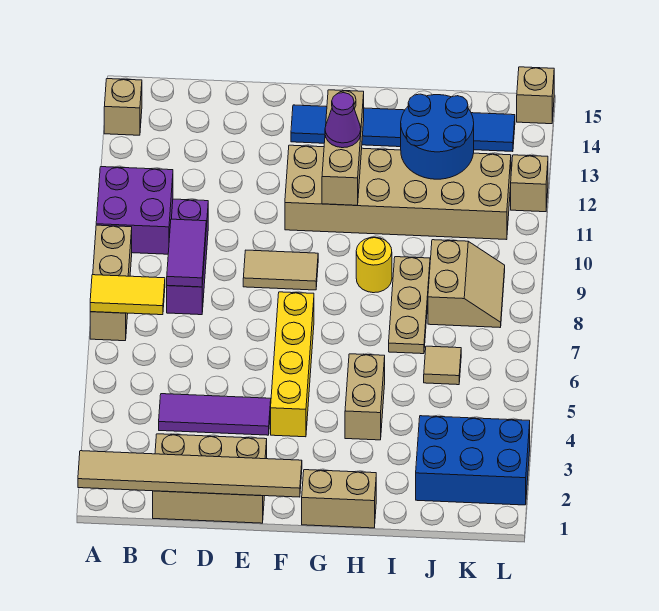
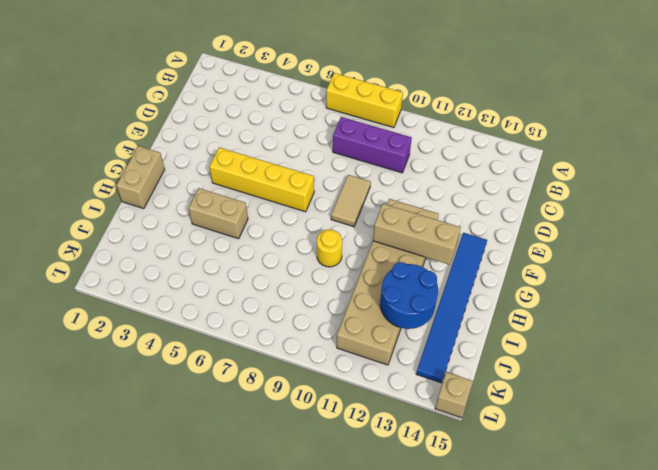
yellow 1x3 brick [326,73,403,128] -> tan 1x3 brick [90,225,132,341]
none -> purple 2x2 brick [96,167,173,254]
none -> tan 1x1 brick [104,79,142,135]
none -> tan 2x3 brick [153,434,267,523]

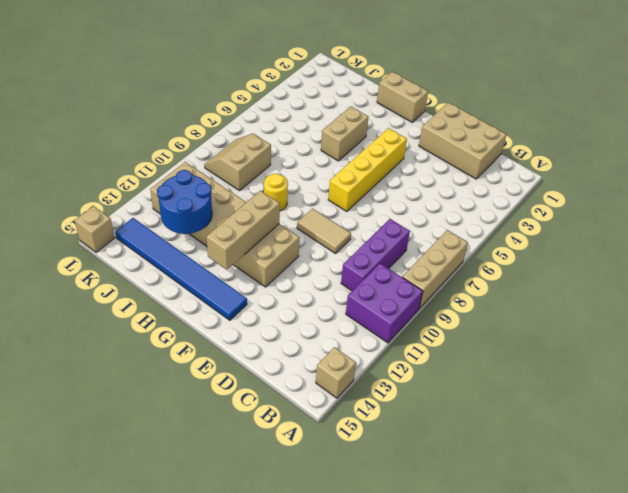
none -> purple 1x3 tile [159,394,271,435]
none -> tan 1x3 plate [389,257,430,354]
none -> blue 2x3 brick [416,416,530,505]

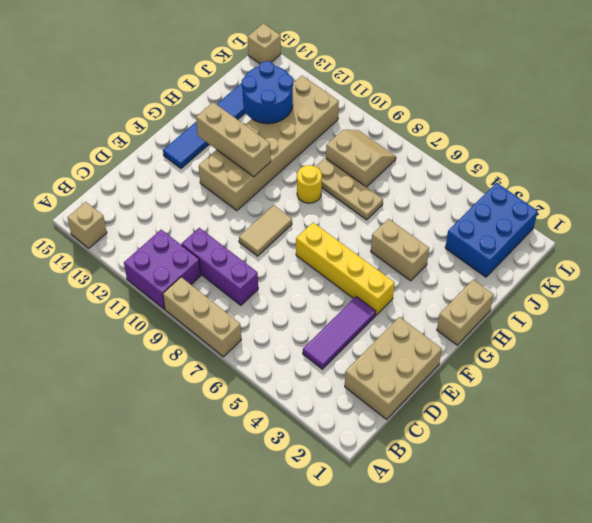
none -> tan 1x1 tile [424,346,461,385]
none -> tan 1x1 brick [511,155,548,212]
none -> tan 1x6 tile [78,451,302,497]

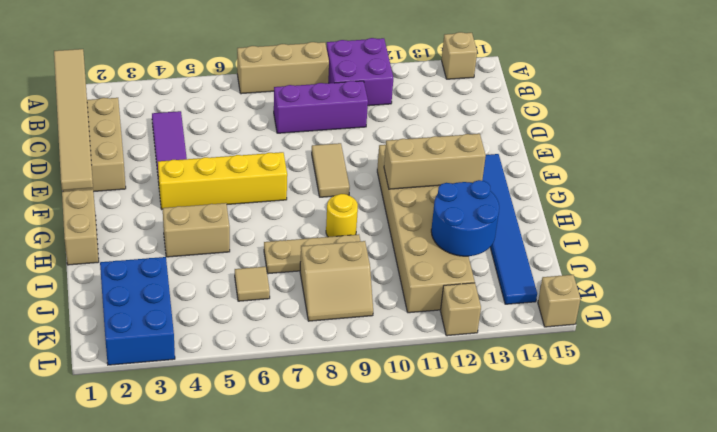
none -> yellow 1x2 tile [90,275,165,315]
none -> purple 1x2 tile [167,219,206,287]
none -> purple 1x1 cone [325,93,361,148]

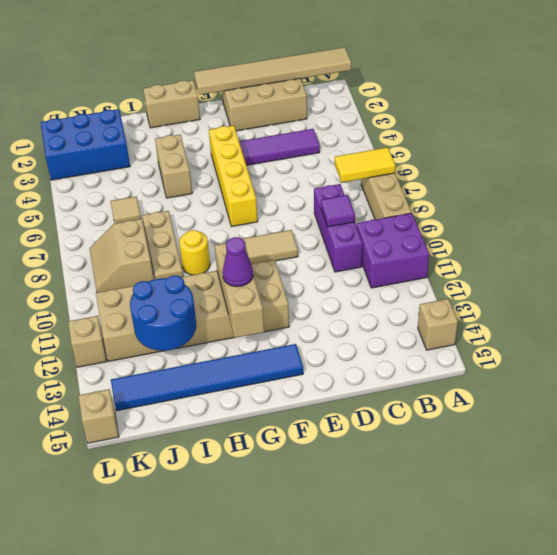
purple 1x1 tile [321,195,355,227] -> purple 1x2 tile [167,219,206,287]

